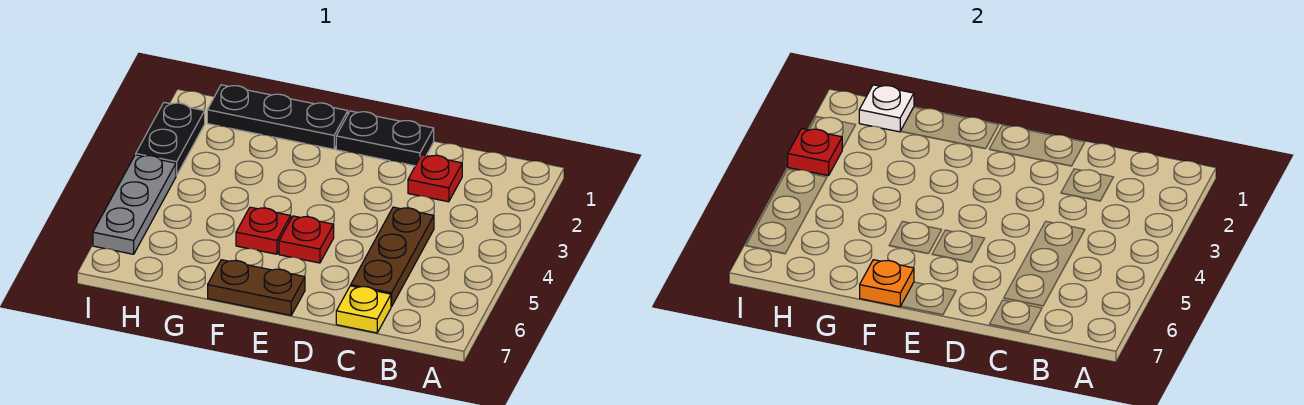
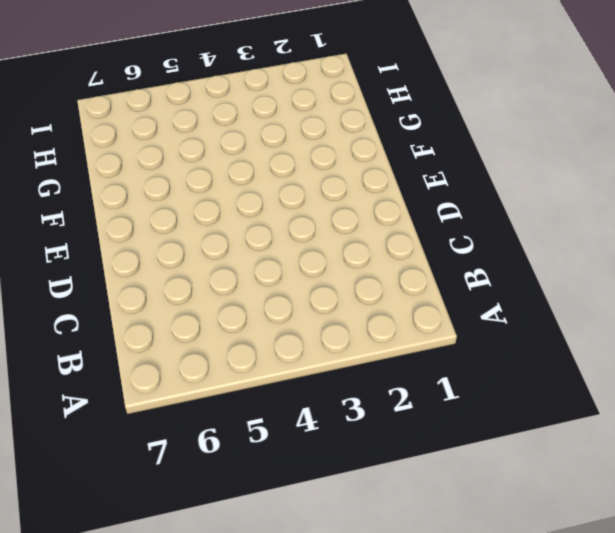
none -> red 1x1 plate [408,155,462,202]
none -> brown 1x3 plate [351,207,434,307]
none -> yellow 1x1 plate [336,286,391,333]

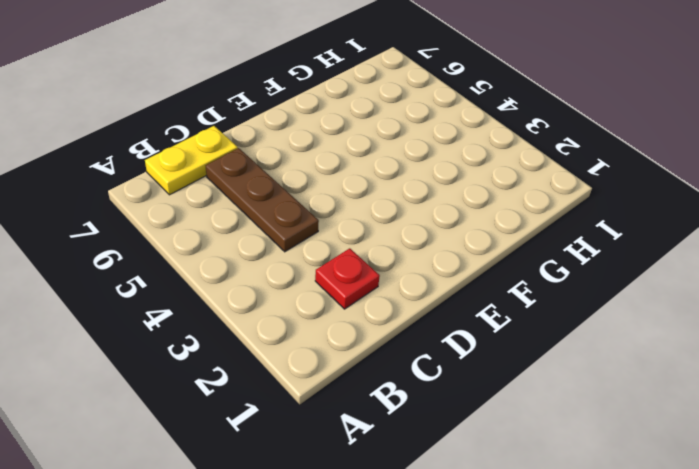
yellow 1x2 plate [145,126,238,195] -> yellow 1x1 plate [336,286,391,333]
none -> black 1x2 plate [336,111,434,166]
none -> red 1x1 plate [279,216,334,263]
none -> brown 1x2 plate [208,260,305,315]

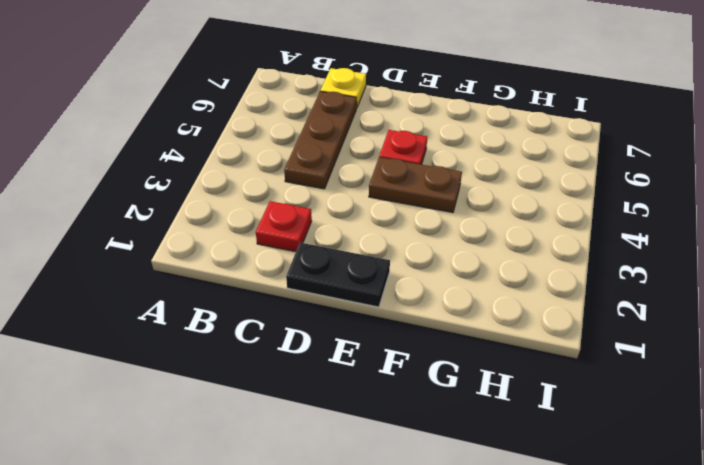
brown 1x2 plate [369,157,462,213] -> brown 1x2 plate moved to [208,260,305,315]
none -> black 1x3 plate [207,85,348,149]
none -> red 1x1 plate [236,207,291,254]
none -> black 1x2 plate [136,102,205,176]

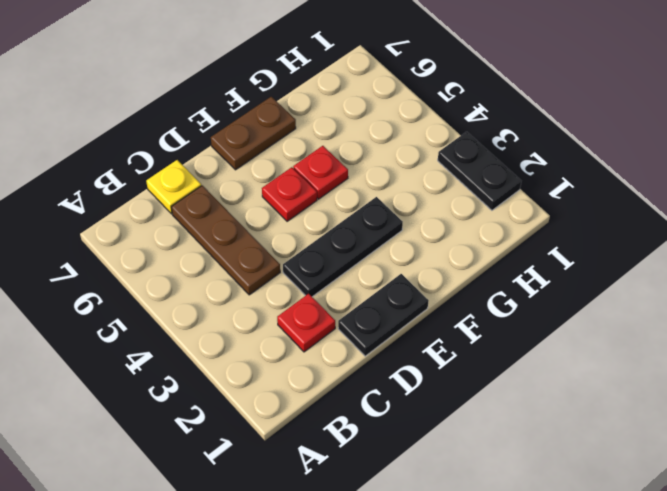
black 1x3 plate [283,197,403,297] -> black 1x3 plate moved to [207,85,348,149]
none -> grey 1x3 plate [93,155,176,254]
none -> orange 1x1 plate [860,260,914,307]
none -> white 1x1 plate [859,85,914,132]

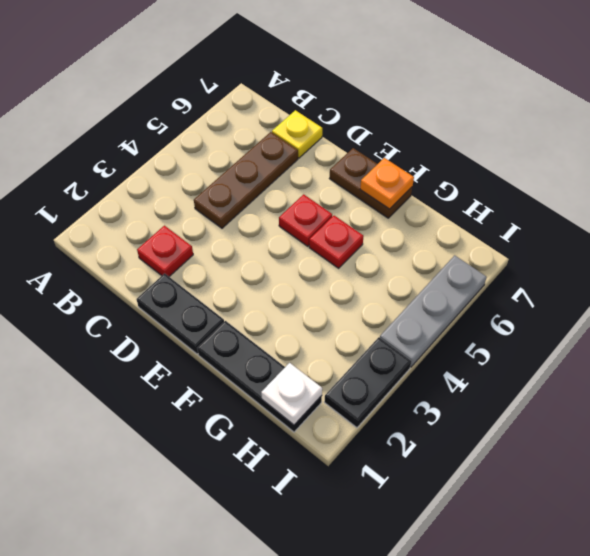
none -> red 1x1 plate [788,129,843,176]

